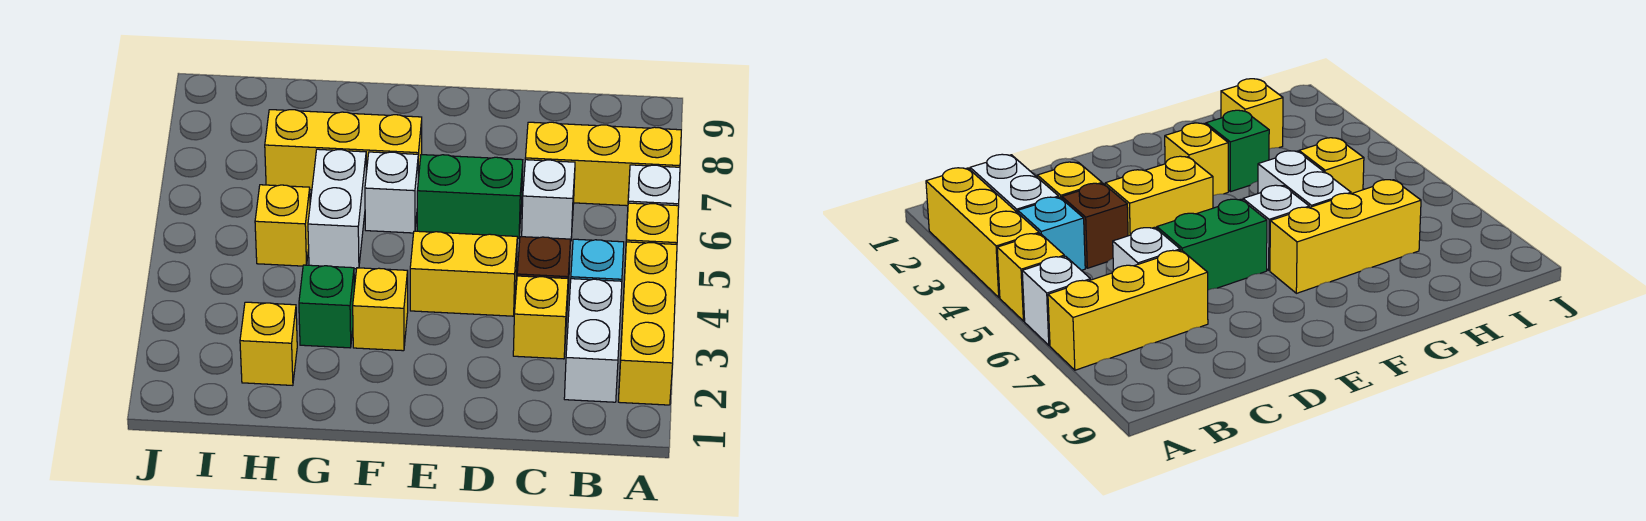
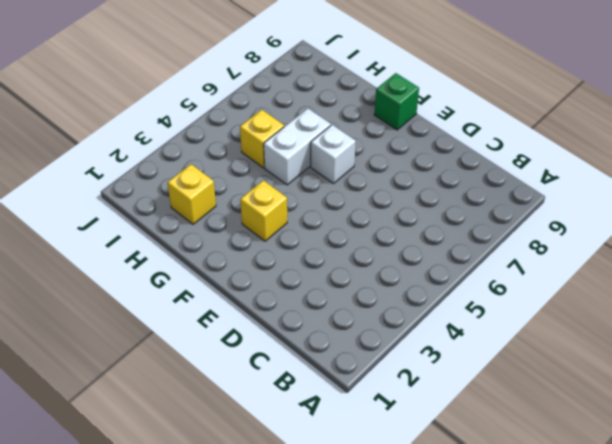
green 1x1 brick [374,73,419,130] -> green 1x1 brick moved to [299,265,354,348]
none -> yellow 1x3 brick [618,242,677,405]
none -> yellow 1x1 brick [625,203,679,258]
none -> white 1x1 brick [627,165,680,217]

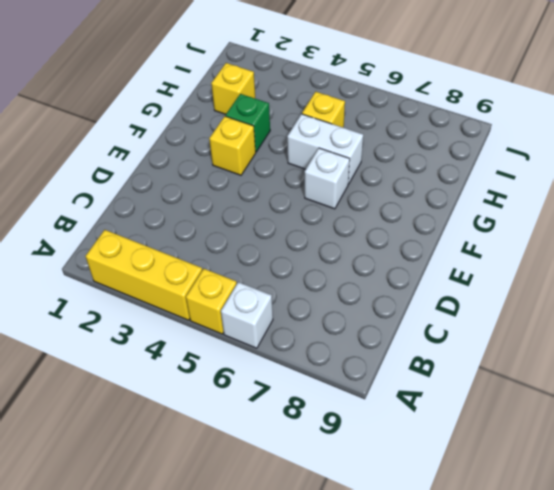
none -> yellow 1x3 brick [525,122,681,206]
none -> white 1x2 brick [564,279,622,402]
none -> cyan 1x1 brick [571,239,624,281]

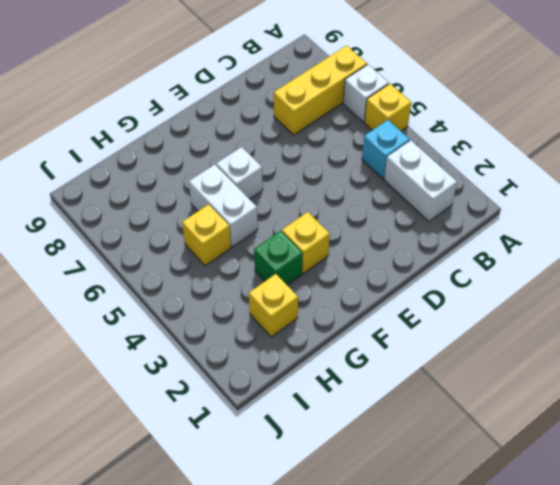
none -> yellow 1x3 brick [618,242,677,405]
none -> yellow 1x1 brick [513,276,568,359]
none -> brown 1x1 brick [517,237,571,304]

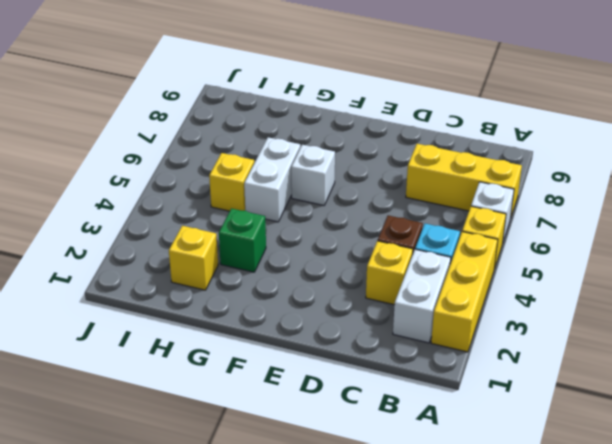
none -> white 1x1 brick [522,160,575,241]
none -> yellow 1x2 brick [410,231,517,316]
none -> green 1x2 brick [417,155,523,238]

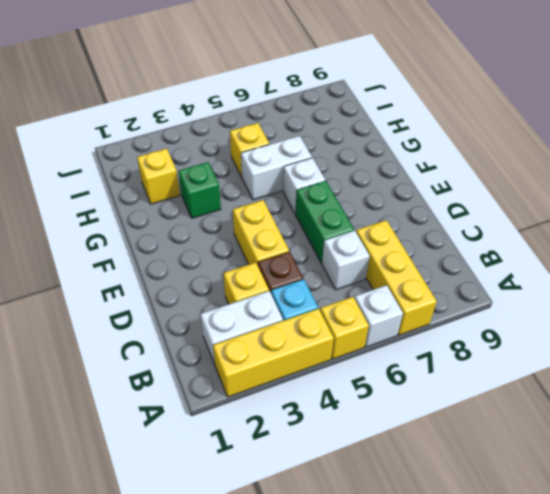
none -> yellow 1x1 brick [353,268,408,351]
none -> yellow 1x3 brick [265,110,422,190]

